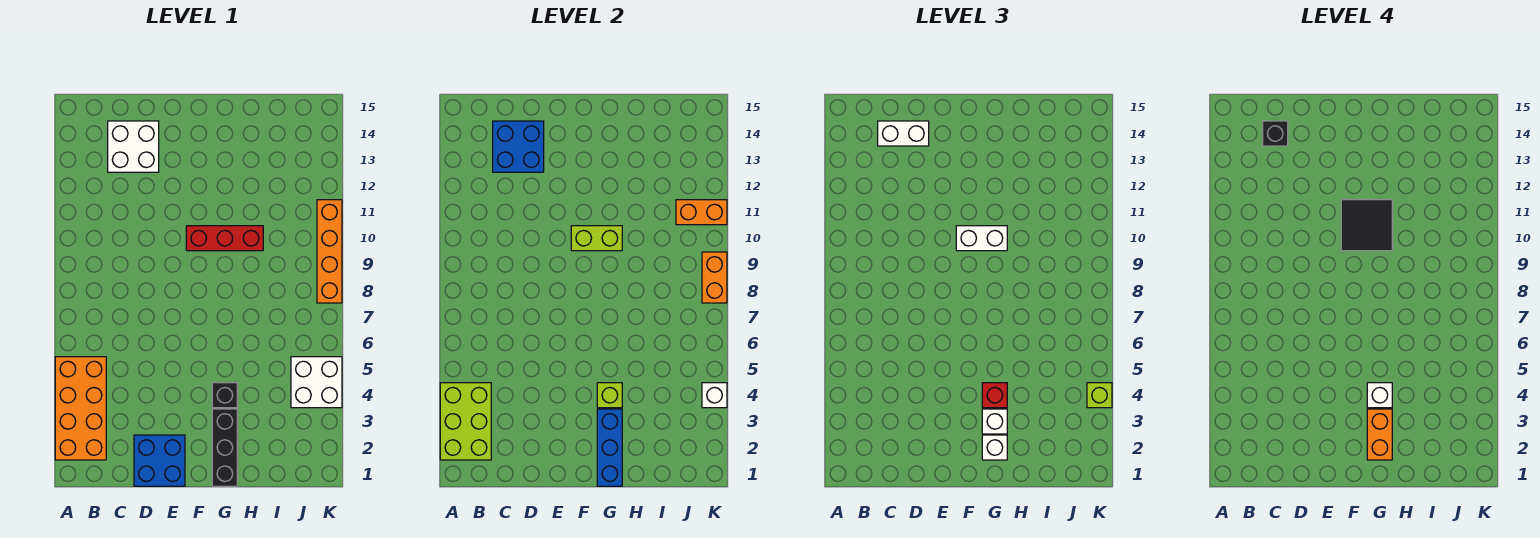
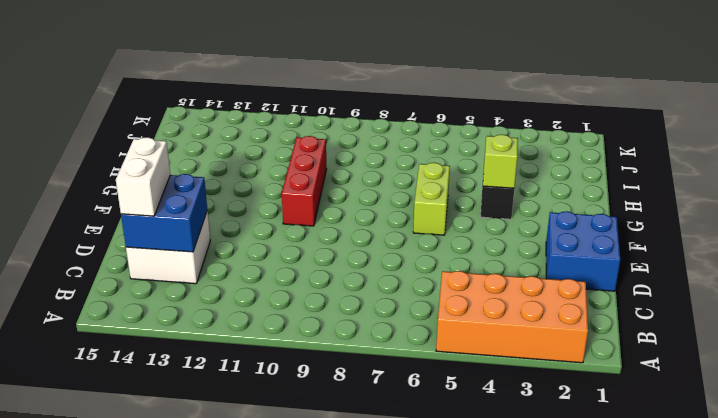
lime 1x2 brick [413,163,450,235] -> lime 1x2 brick moved to [571,226,622,251]
none -> black 1x3 brick [212,409,237,486]
none -> white 2x2 brick [291,357,342,408]
none -> orange 1x4 brick [317,200,342,303]

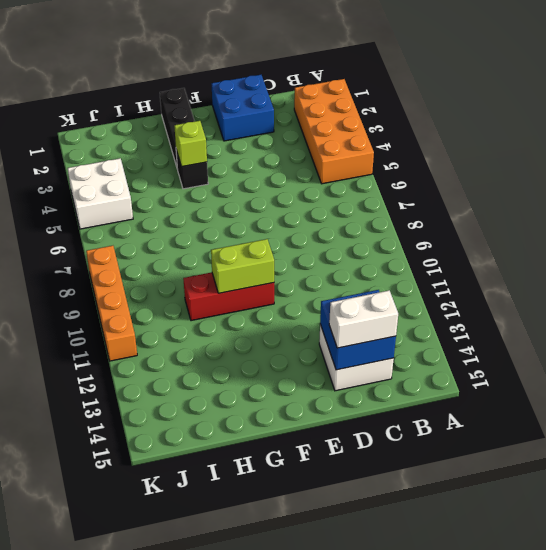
none -> lime 2x3 brick [440,383,491,460]
none -> blue 1x3 brick [597,409,622,486]
none -> orange 1x2 brick [676,200,727,225]

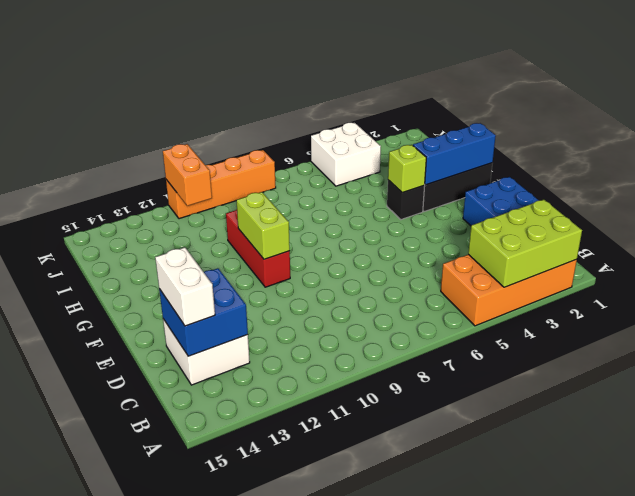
none -> white 1x1 brick [702,383,727,408]
none -> orange 1x2 brick [702,252,727,303]
none -> white 1x2 brick [956,226,1007,251]

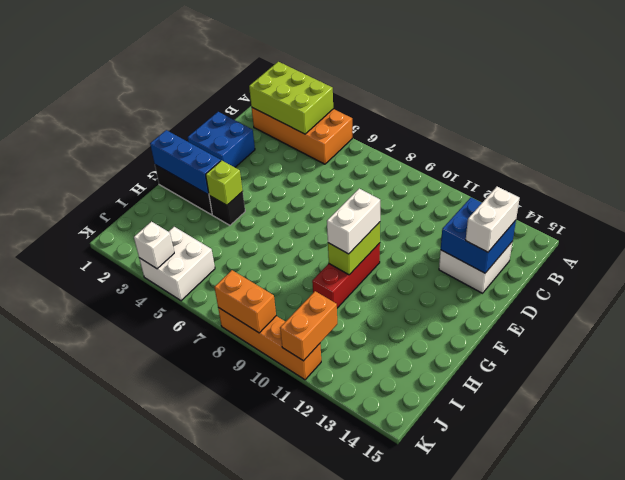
none -> white 1x1 brick [982,435,1007,460]
none -> white 1x1 brick [982,409,1007,434]
none -> red 1x1 brick [982,383,1007,408]

